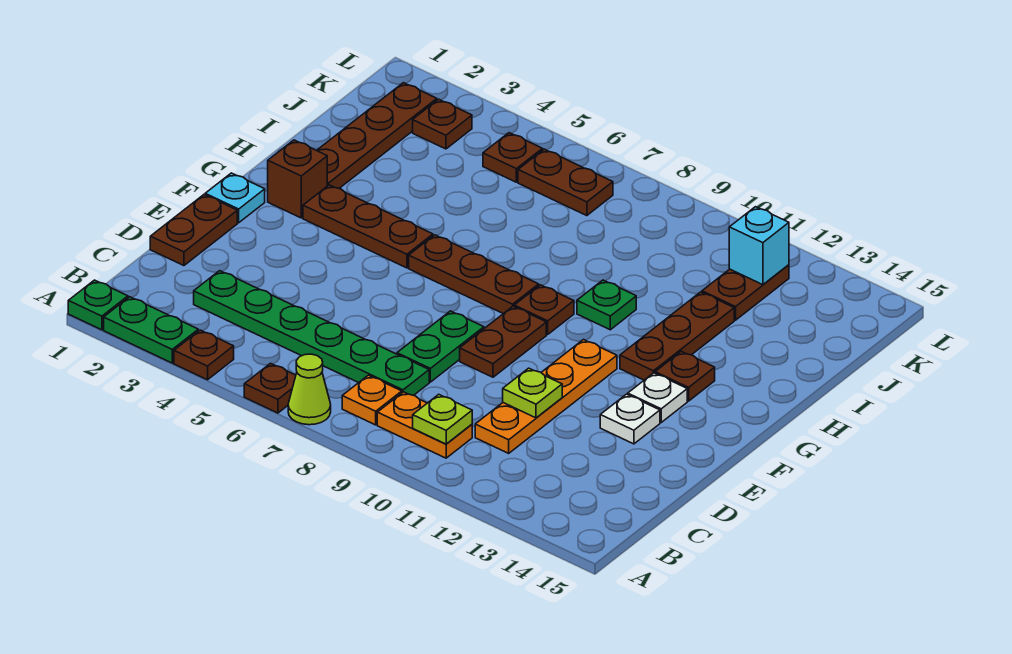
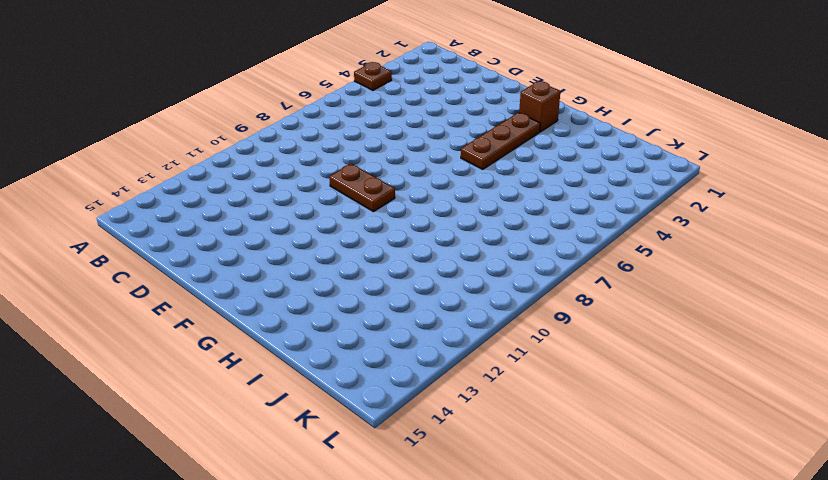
none -> green 1x1 plate [68,280,128,330]
none -> green 1x2 plate [104,297,198,363]
none -> brown 1x1 plate [244,363,296,413]
none -> lime 1x1 cone [288,354,331,425]

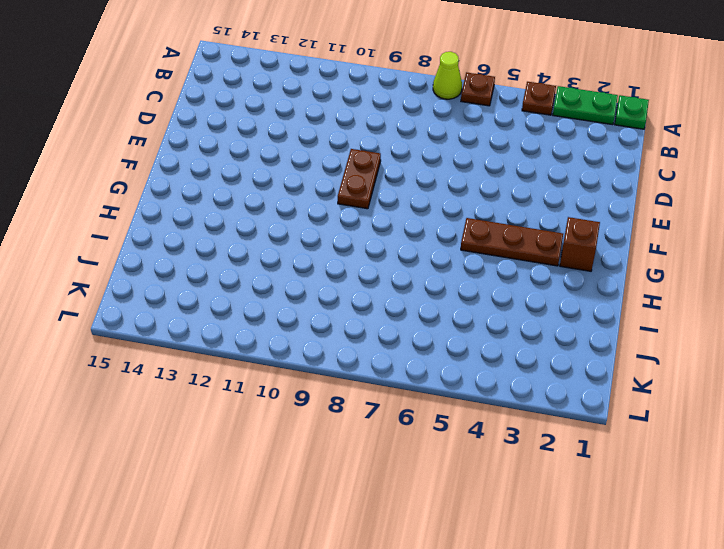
none -> orange 1x1 plate [342,375,402,425]
none -> orange 1x2 plate [377,392,472,458]
none -> green 1x6 plate [194,271,429,395]
none -> orange 1x4 plate [475,340,617,453]

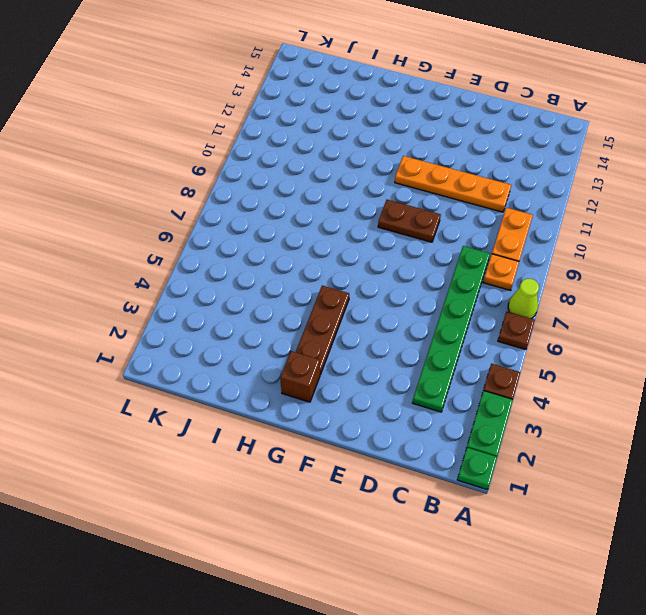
none -> brown 1x2 plate [150,195,237,266]
none -> green 1x2 plate [397,311,484,382]
none -> white 1x1 plate [600,394,660,444]
none -> cyan 1x1 plate [205,173,265,223]

